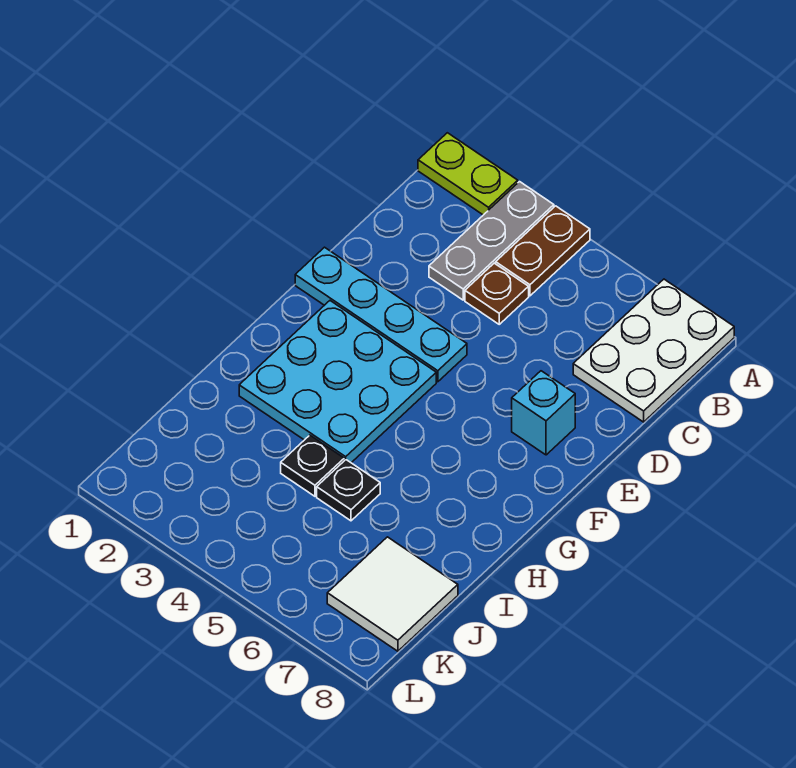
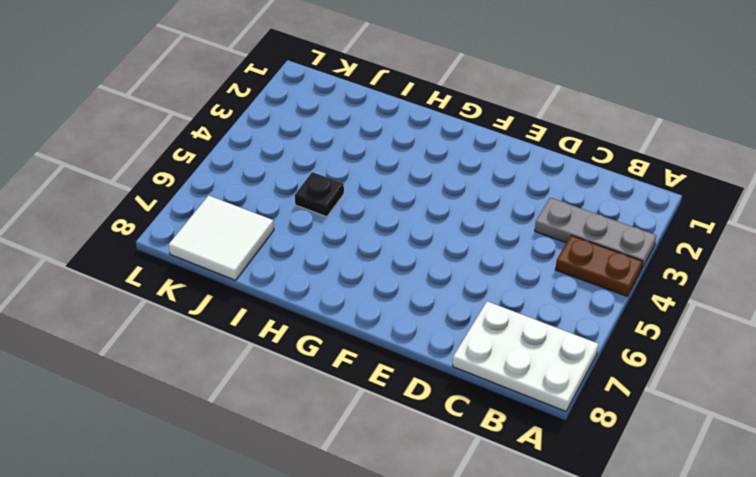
none -> lime 1x2 plate [418,133,518,215]
none -> brown 1x1 plate [465,263,529,324]

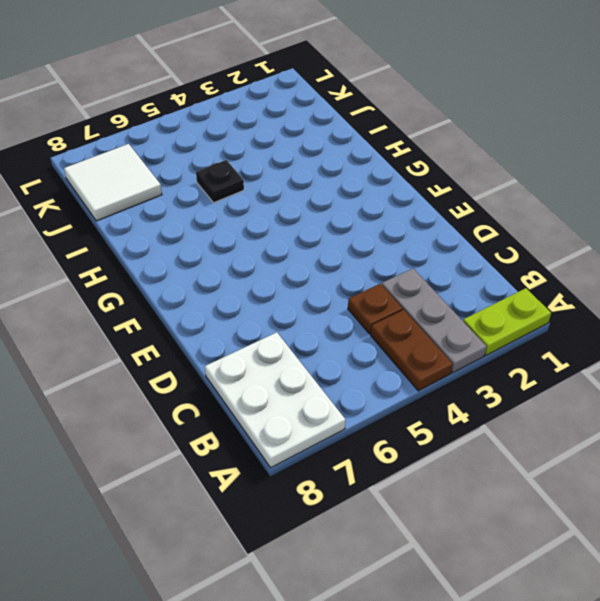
none -> cyan 1x4 plate [295,247,467,382]
none -> cyan 1x1 brick [512,371,575,455]

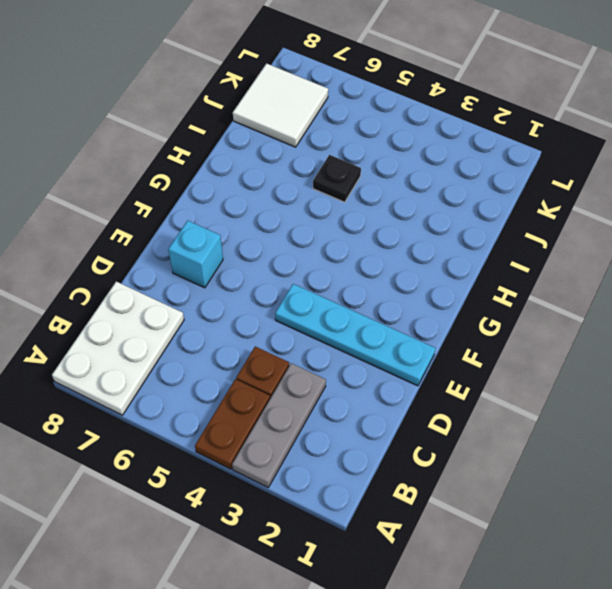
none -> lime 1x2 plate [418,133,518,215]
none -> cyan 3x3 plate [239,301,436,463]

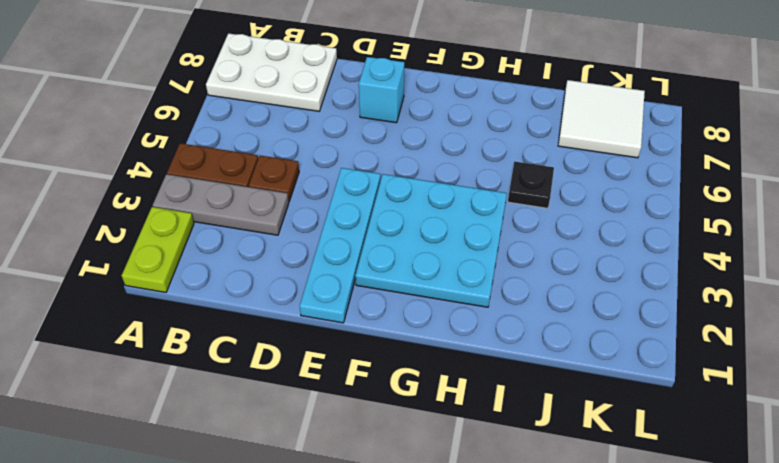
none -> black 1x1 plate [281,435,344,496]

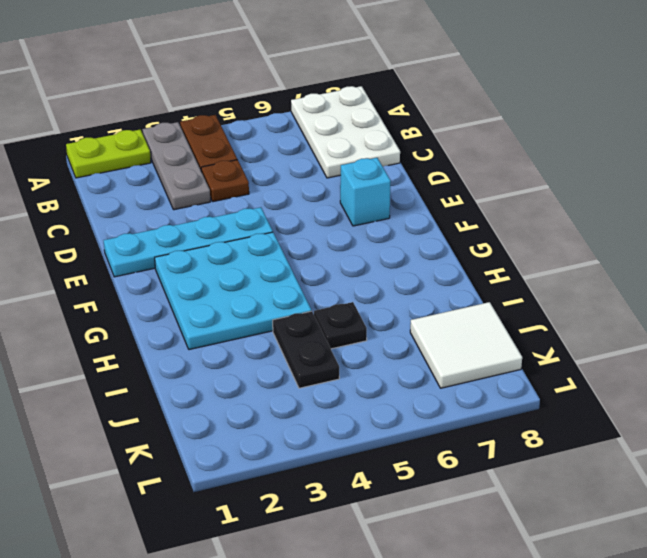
black 1x2 plate [273,311,339,388] -> black 1x1 plate [281,435,344,496]

